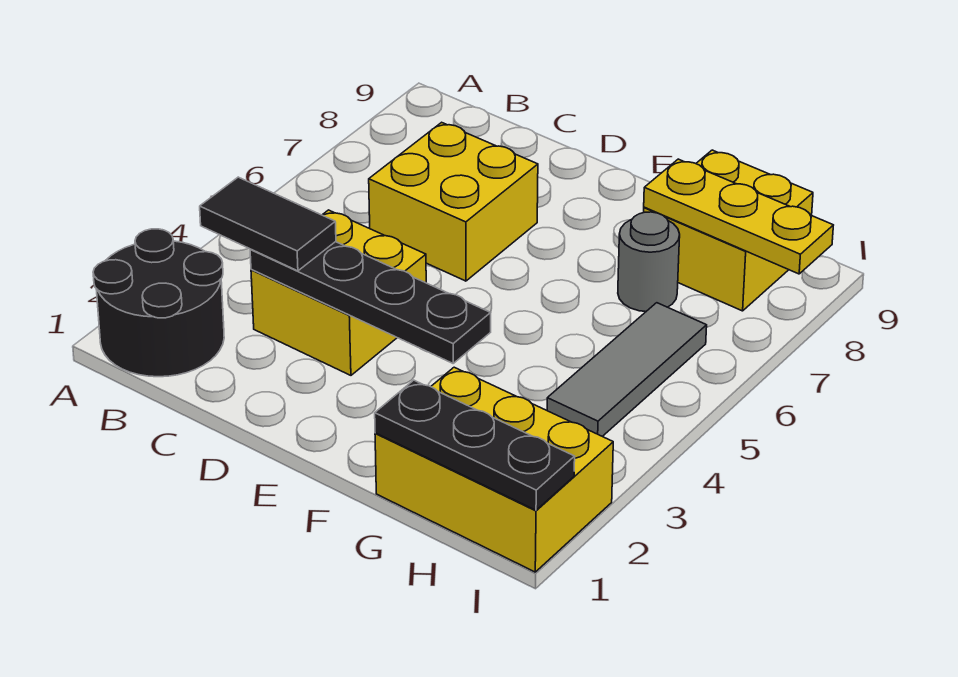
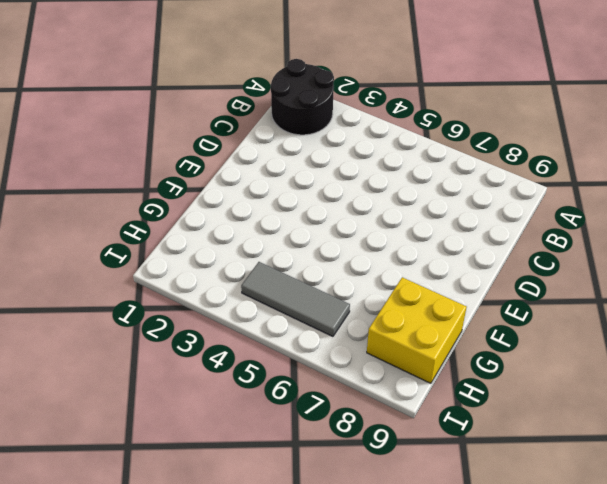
none -> yellow 2x2 brick [251,210,426,375]
none -> yellow 2x2 brick [369,122,538,281]

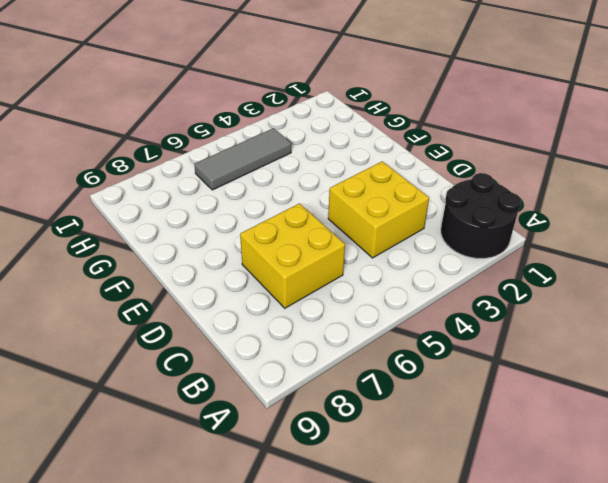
none -> yellow 2x3 brick [375,367,613,572]
none -> grey 1x1 round brick [618,212,680,312]

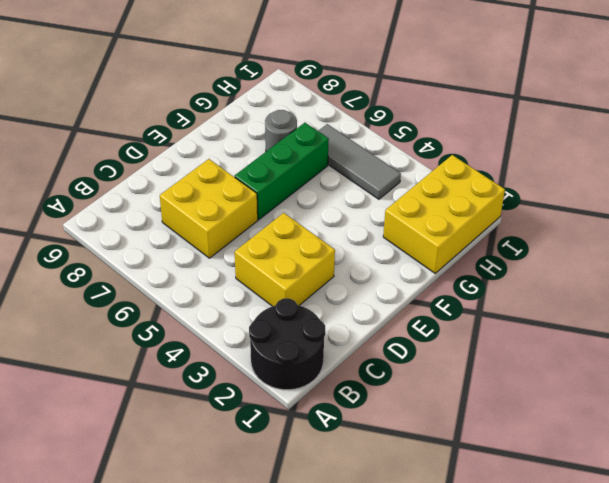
green 1x3 brick [235,123,329,220] -> none
none -> yellow 2x2 brick [644,150,813,311]
none -> black 1x4 plate [250,242,491,363]

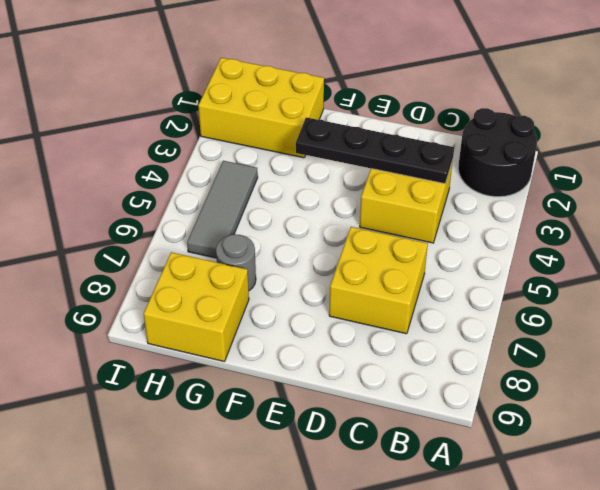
none -> black 1x3 plate [375,380,575,510]
none -> yellow 1x3 plate [644,159,833,274]

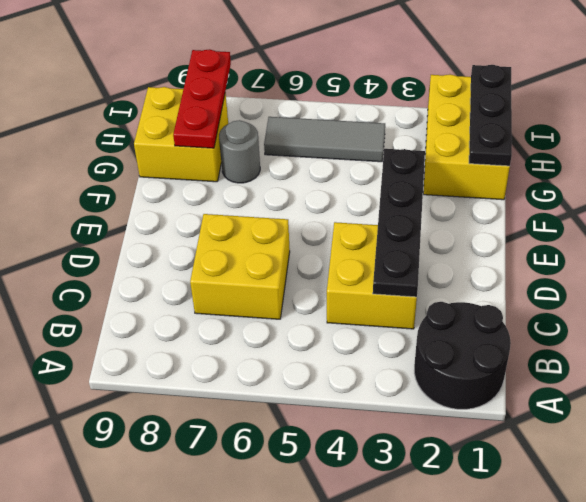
red 1x3 plate [173,49,231,148] -> yellow 1x3 plate [644,159,833,274]
none -> black 1x2 tile [200,177,336,271]

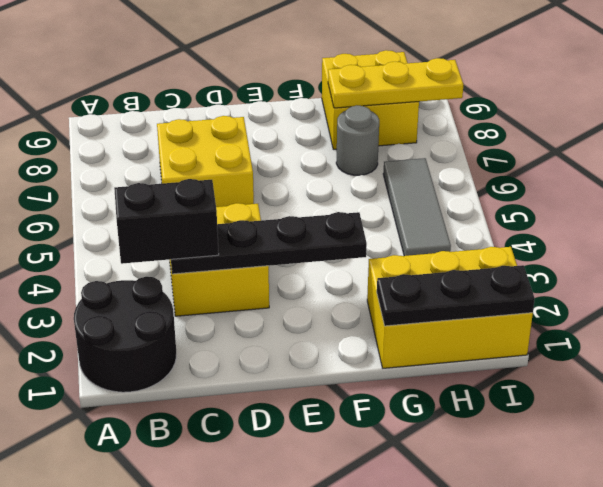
black 1x2 brick [114,179,219,264] -> black 1x2 tile [200,177,336,271]

